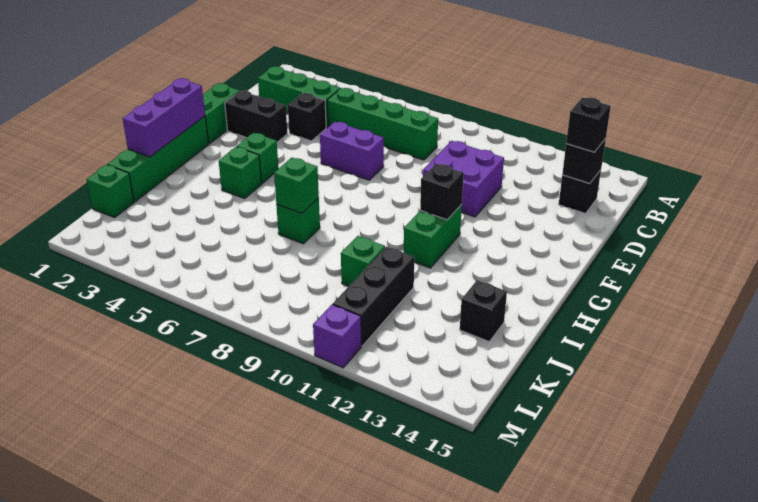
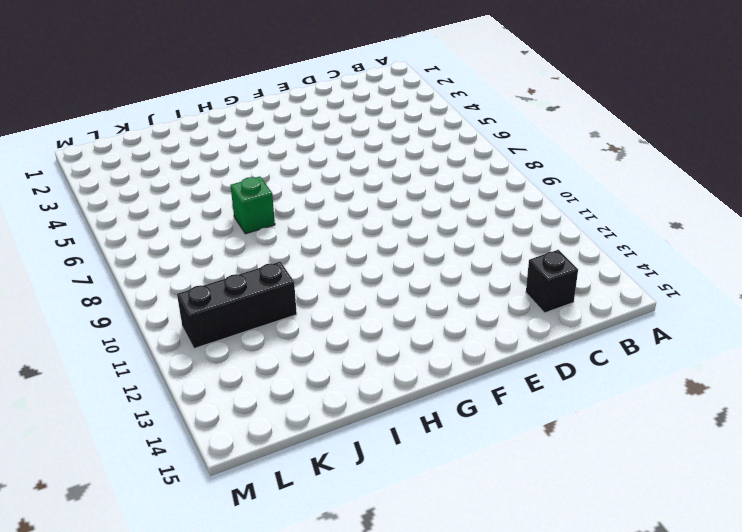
none -> green 1x3 brick [258,66,340,128]
none -> green 1x4 brick [327,88,438,160]
none -> black 1x1 brick [288,93,326,141]

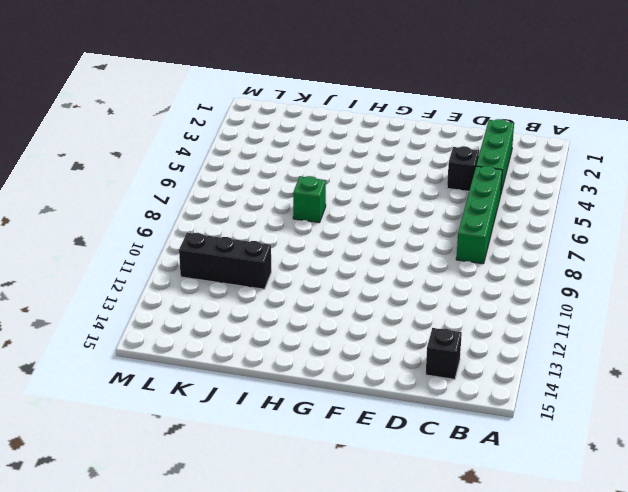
none -> purple 2x2 brick [423,141,504,217]
none -> green 1x2 brick [203,83,239,144]
none -> black 1x2 brick [225,91,287,142]

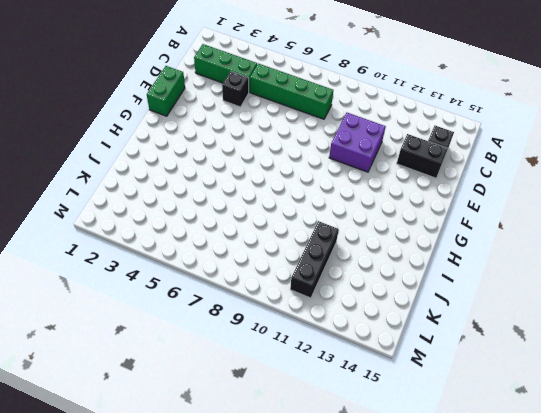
black 1x2 brick [397,134,448,178] -> black 1x2 brick moved to [225,91,287,142]
none -> purple 1x2 brick [320,122,384,180]
none -> green 1x4 brick [108,116,209,202]
none -> green 1x1 brick [237,133,278,183]

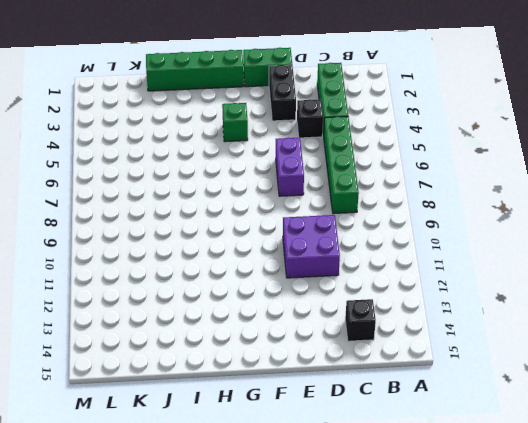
none -> green 1x2 brick [404,205,462,268]
none -> green 1x1 brick [219,147,262,198]
none -> green 1x1 brick [276,198,320,244]

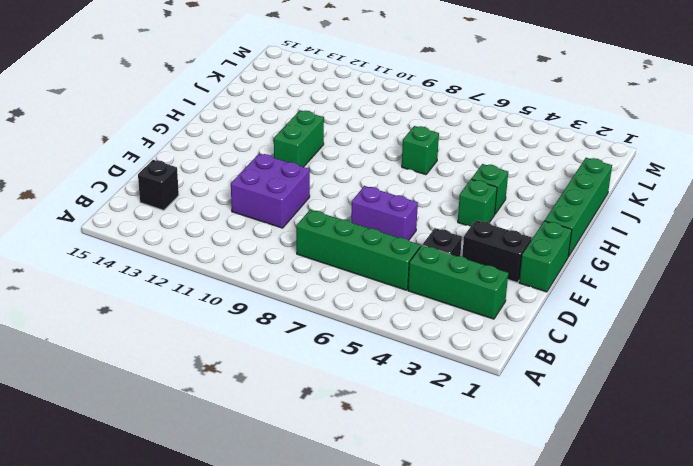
none -> green 1x1 brick [341,236,385,286]
none -> black 1x3 brick [333,247,414,346]
none -> black 1x1 brick [460,280,507,342]

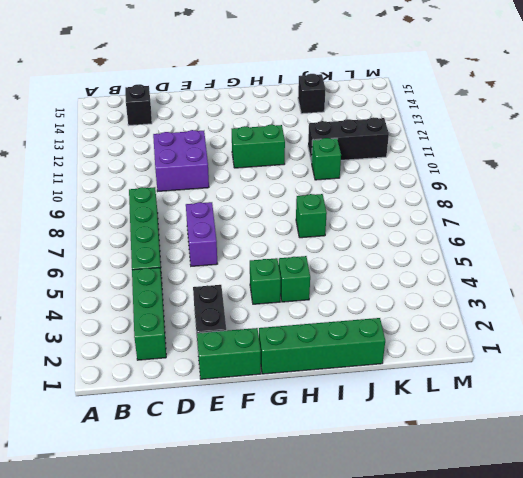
none -> black 1x1 brick [288,93,326,141]
none -> green 1x1 brick [87,165,134,218]
none -> purple 1x1 brick [313,304,361,368]

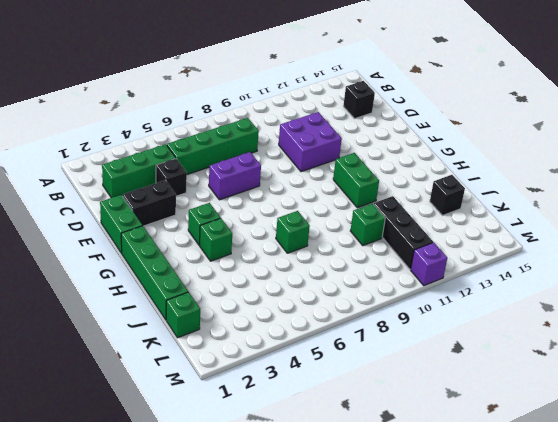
none -> black 1x1 brick [562,138,606,184]
none -> purple 1x3 brick [123,78,205,157]
none -> black 1x1 brick [420,164,464,220]

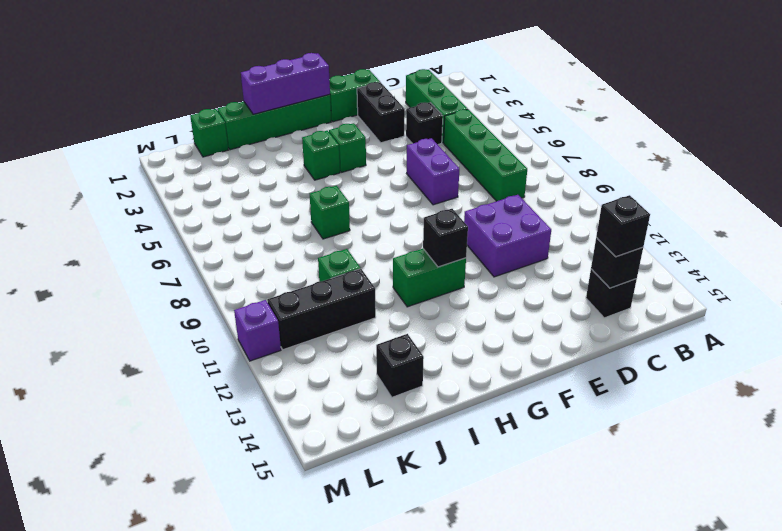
none -> green 1x1 brick [274,158,319,213]

